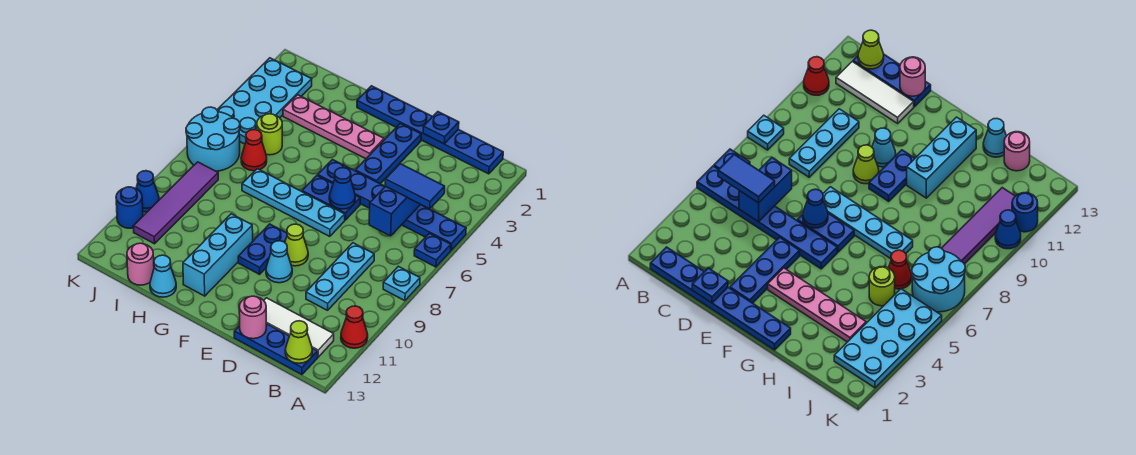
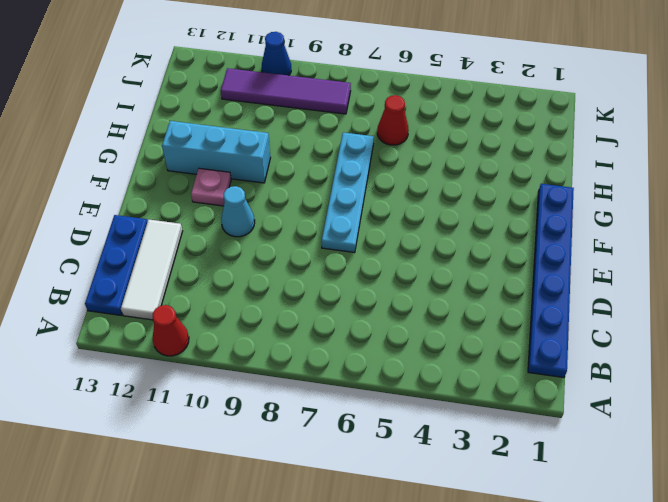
pink 1x1 plate [191,168,231,206] -> none
none -> blue 1x6 plate [318,160,466,250]
none -> blue 1x1 plate [414,233,451,267]
none -> cyan 1x1 plate [383,266,420,301]
none -> cyan 1x3 plate [306,243,374,310]

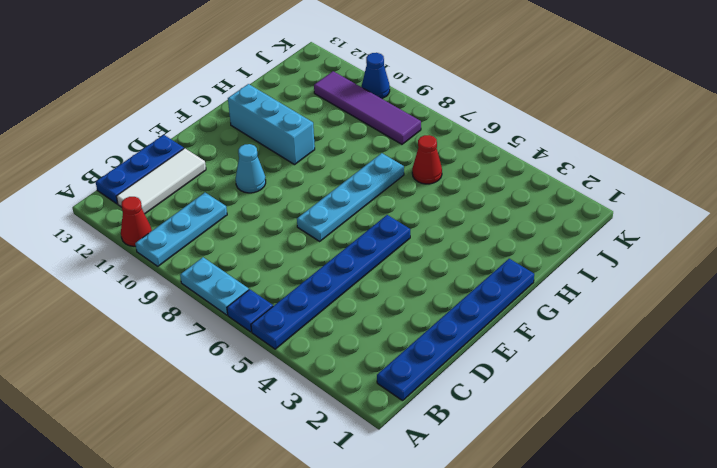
cyan 1x2 plate [180,257,249,315] -> cyan 1x1 plate [383,266,420,301]
cyan 1x3 plate [135,193,227,266] -> cyan 1x3 plate turned to [306,243,374,310]
none -> blue 1x3 plate [355,123,421,184]
none -> blue 1x2 plate [302,175,360,220]
none -> lime 1x1 cone [285,224,308,266]
none -> pink 1x4 plate [283,95,384,159]

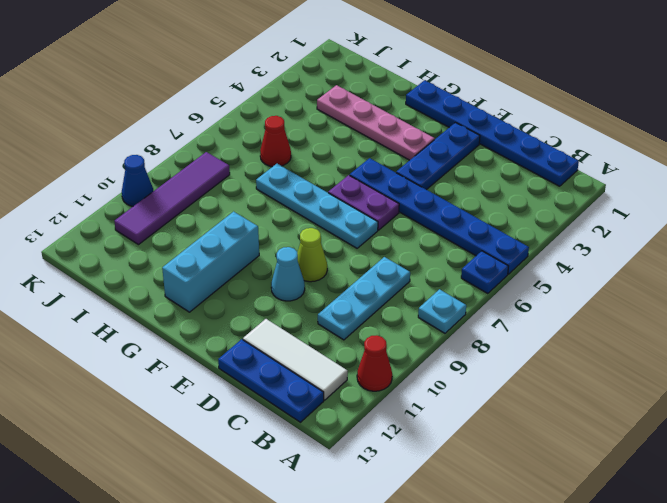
purple 1x2 plate [328,175,399,230] -> blue 1x2 plate [302,175,360,220]
none -> blue 1x2 plate [238,224,287,274]
none -> cyan 1x1 cone [150,255,176,297]
none -> lime 1x1 round brick [257,114,282,155]
none -> pink 1x1 round brick [127,243,154,285]

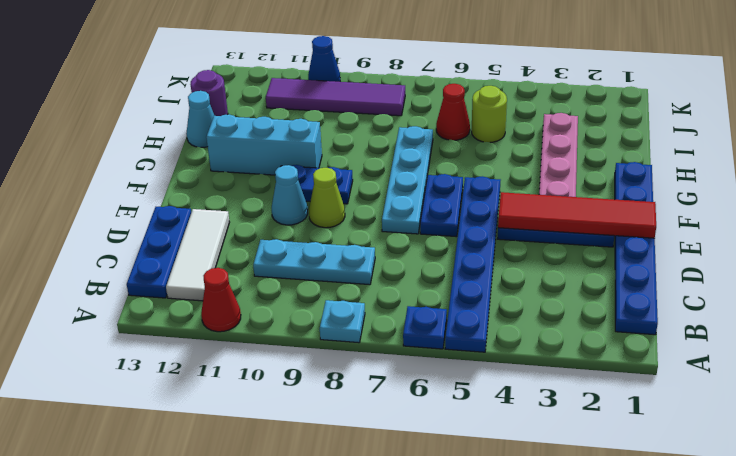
red 1x4 tile [498,192,656,238] -> none
purple 1x1 round brick [190,70,228,116] -> pink 1x1 round brick [127,243,154,285]
none -> cyan 2x4 plate [217,58,312,144]
none -> cyan 2x2 round brick [186,107,240,171]
none -> blue 1x1 round brick [116,187,143,228]
none -> lime 1x1 cone [285,321,312,363]

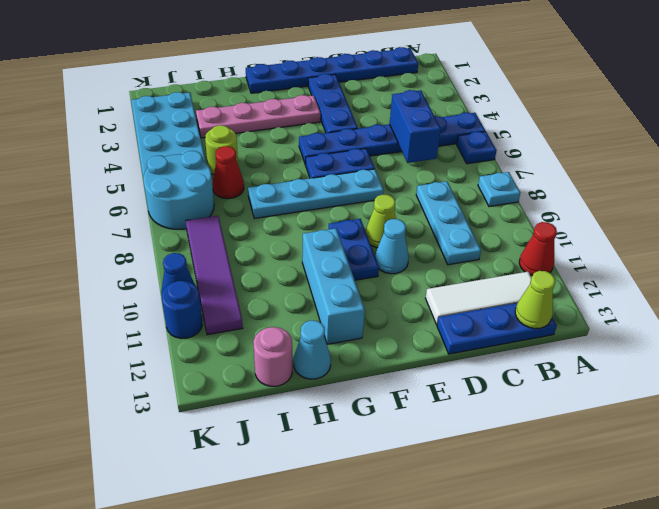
none -> blue 1x1 plate [423,112,459,144]
none -> pink 1x1 round brick [239,296,266,339]
none -> blue 1x1 cone [329,167,355,209]
none -> blue 1x2 tile [385,164,445,209]

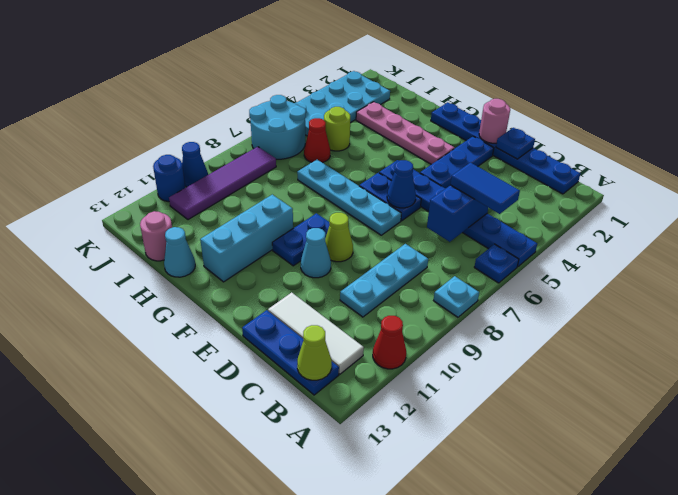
pink 1x1 round brick [479,99,510,143] -> pink 1x1 round brick moved to [239,296,266,339]

